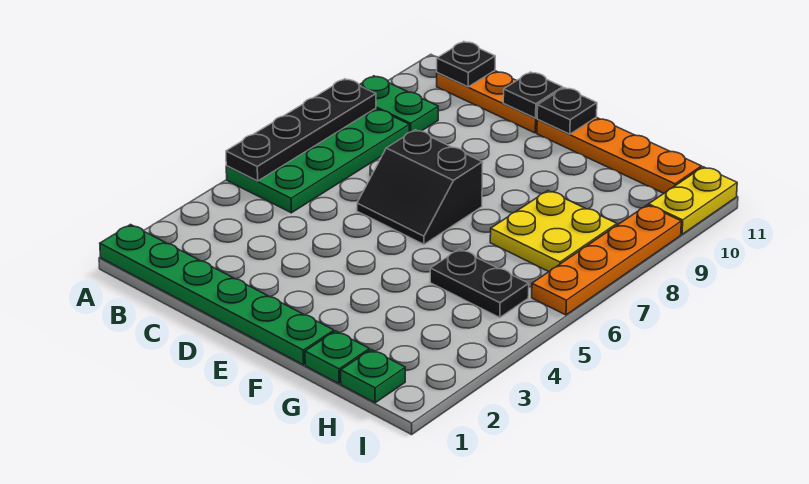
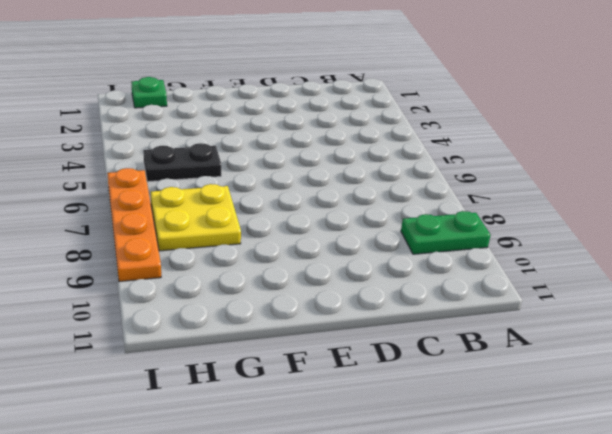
none -> green 1x6 plate [100,225,334,365]
none -> green 2x4 plate [226,108,409,213]
none -> orange 1x3 plate [437,71,537,133]

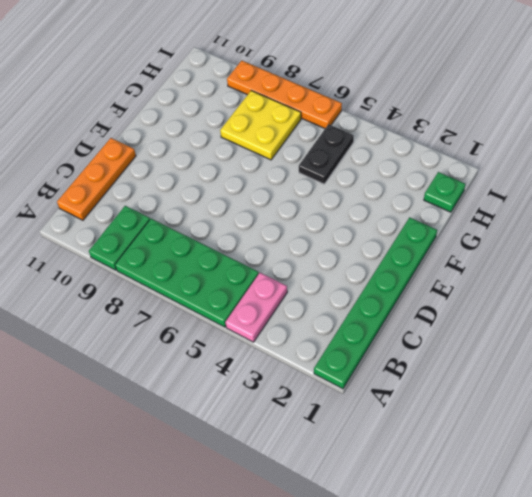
pink 1x2 plate [225,273,287,342] -> none
none -> black 2x2 slope [357,130,483,244]
none -> orange 1x4 plate [537,117,701,194]
none -> green 1x1 plate [305,331,369,384]

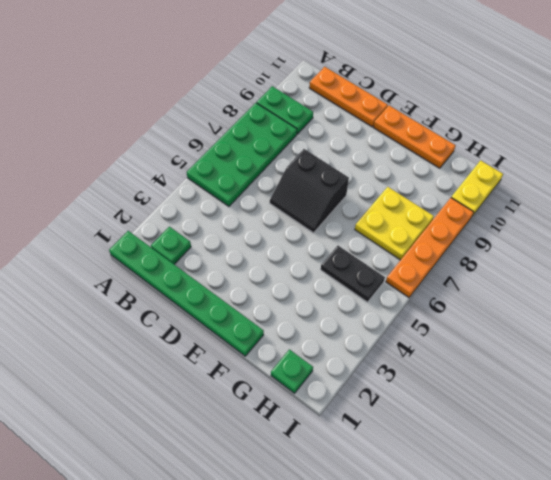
green 1x1 plate [151,227,191,264] -> green 1x1 plate moved to [305,331,369,384]
orange 1x3 plate [373,106,456,168] -> orange 1x4 plate [537,117,701,194]
none -> black 1x4 plate [226,79,376,181]
none -> black 1x1 plate [437,42,495,87]
none -> black 1x1 plate [503,72,563,118]

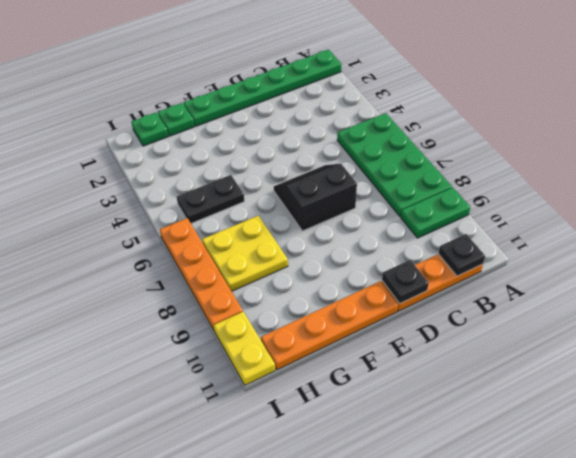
none -> black 1x4 plate [226,79,376,181]
none -> black 1x1 plate [537,88,597,134]

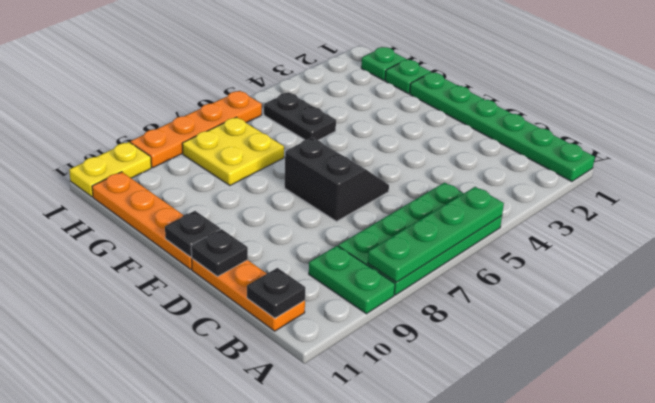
green 1x4 plate [368,187,504,282] -> black 1x4 plate [226,79,376,181]

